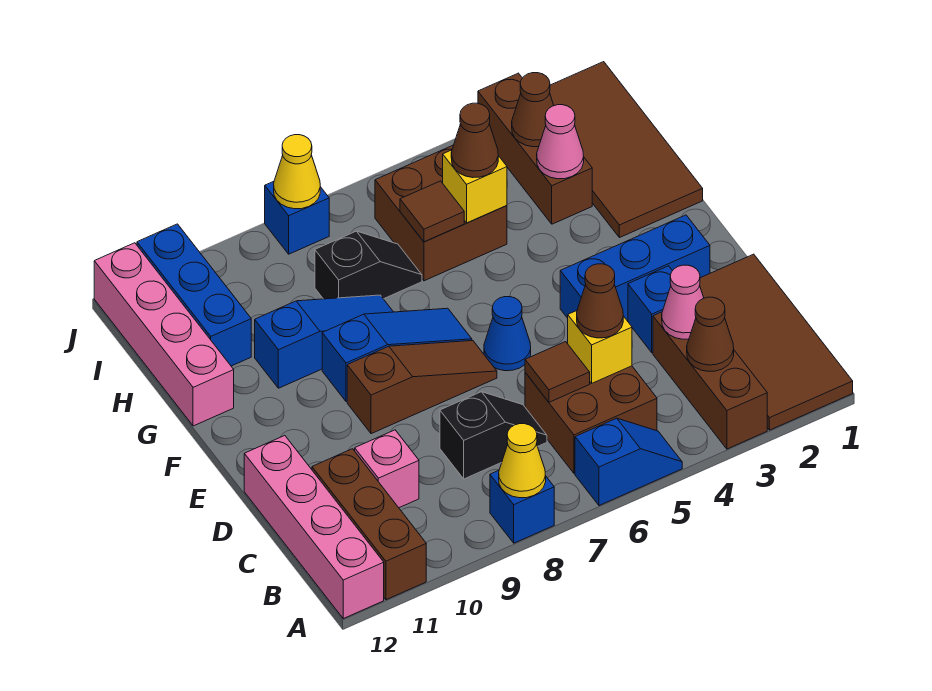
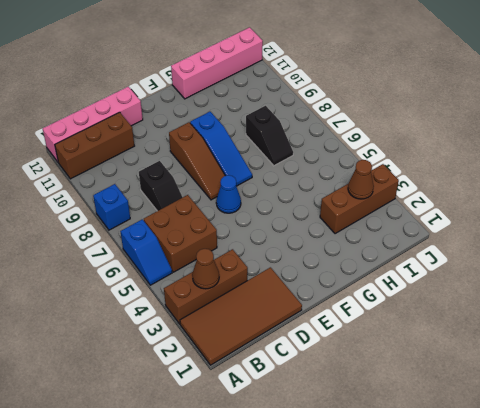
none -> pink 1x1 brick [355,430,419,508]
none -> blue 1x1 brick [628,266,672,353]
none -> blue 1x3 brick [560,215,710,320]
none -> brown 2x4 tile [550,62,703,238]

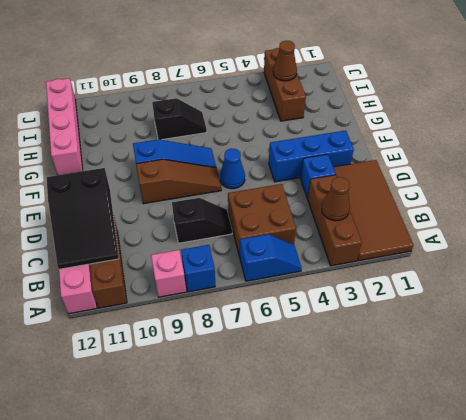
pink 1x1 brick [151,250,186,297] -> pink 1x1 brick moved to [355,430,419,508]
black 2x3 slope [47,168,119,269] -> none
none -> brown 2x4 tile [550,62,703,238]
none -> blue 1x3 slope [255,295,393,388]
none -> brown 2x2 brick [375,145,507,281]
none -> blue 1x3 brick [137,224,251,366]

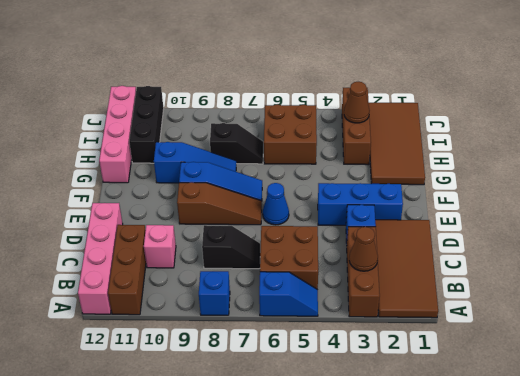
black 1x3 brick [129,86,164,163] -> blue 1x3 brick [137,224,251,366]
none -> blue 1x1 brick [265,181,329,254]
none -> yellow 1x1 cone [499,424,546,498]
none -> pink 1x1 cone [662,265,704,339]
none -> yellow 1x1 brick [568,311,632,383]

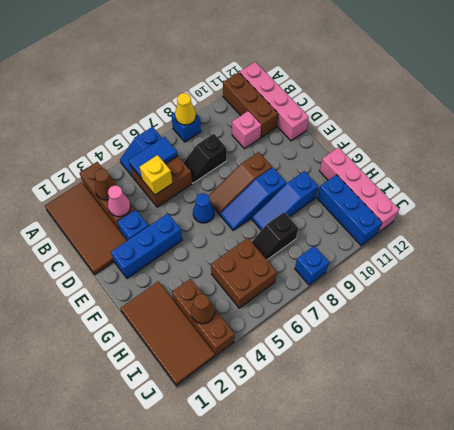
blue 1x2 tile [129,137,178,179] -> none
none -> brown 1x1 tile [525,342,590,402]
none -> pink 1x1 cone [537,105,584,179]
none -> yellow 1x1 brick [443,150,507,223]
none -> brown 1x1 tile [400,181,464,242]

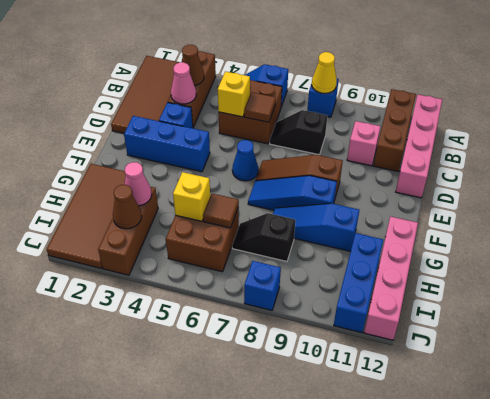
none -> yellow 1x1 cone [274,135,320,209]
none -> brown 1x1 cone [577,264,623,338]
none -> brown 1x1 cone [451,103,498,178]

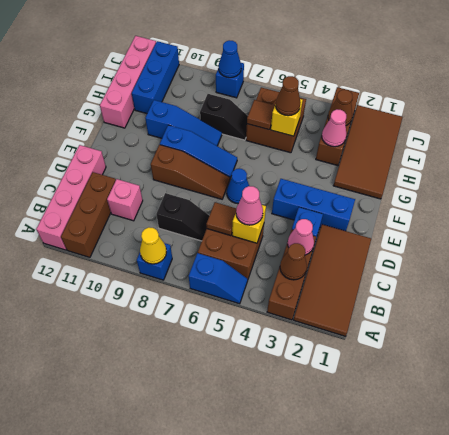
pink 1x1 cone [236,186,263,225] -> brown 1x1 cone [577,264,623,338]
blue 1x1 cone [219,40,241,78] -> yellow 1x1 cone [274,135,320,209]

